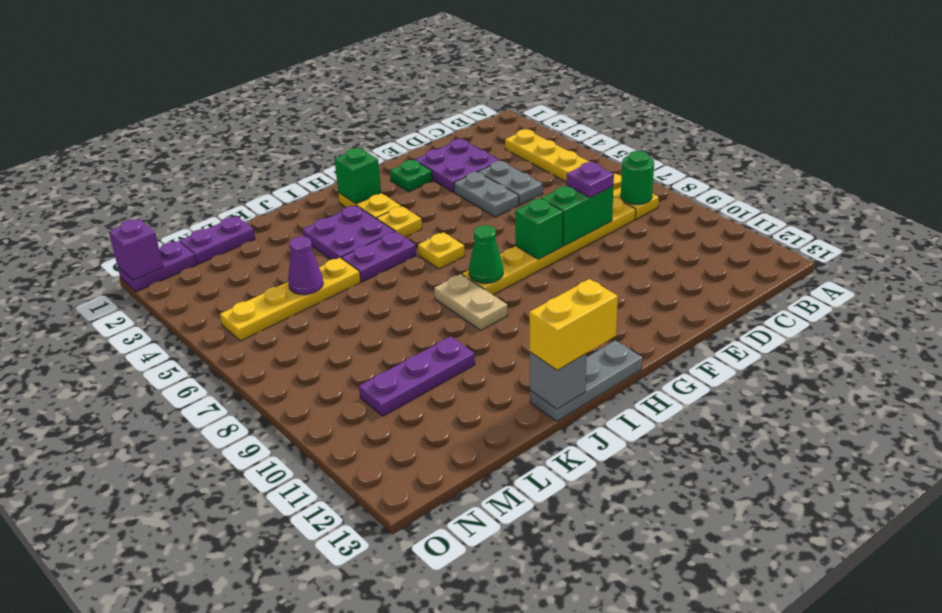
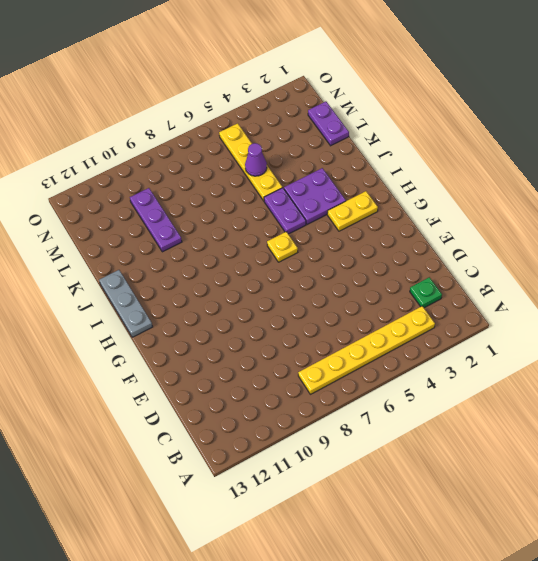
green 1x1 plate [410,277,442,308] -> green 1x1 plate moved to [390,160,432,192]
none -> yellow 1x6 plate [462,197,636,295]
none -> purple 2x2 plate [415,139,500,192]
none -> grey 1x2 plate [478,161,543,205]

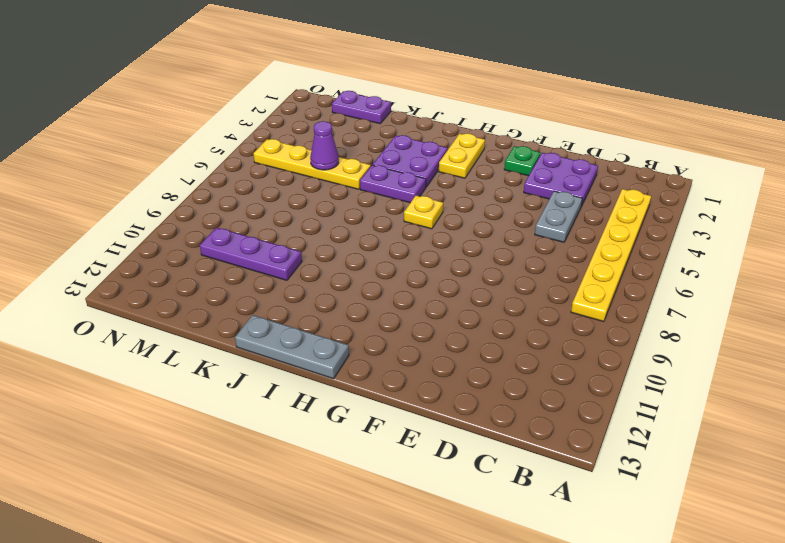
none -> yellow 1x6 plate [462,197,636,295]
none -> grey 1x2 plate [454,172,519,217]
none -> yellow 1x1 plate [377,206,422,237]

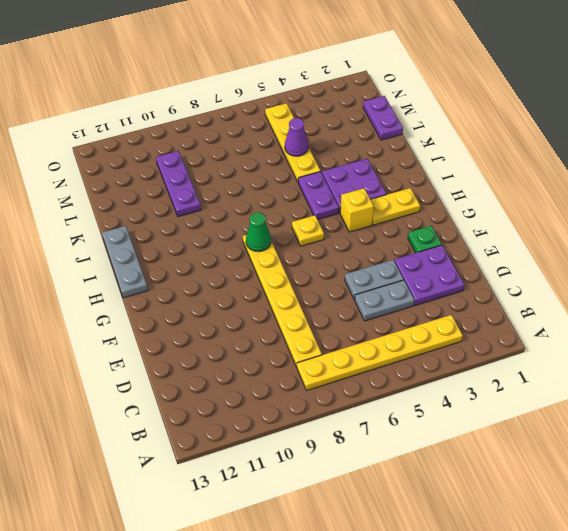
yellow 1x1 brick [340,188,374,232] -> yellow 1x1 plate [377,206,422,237]
none -> tan 1x2 plate [434,274,508,330]
none -> purple 1x2 plate [118,241,196,292]
none -> green 1x1 round brick [621,151,654,204]

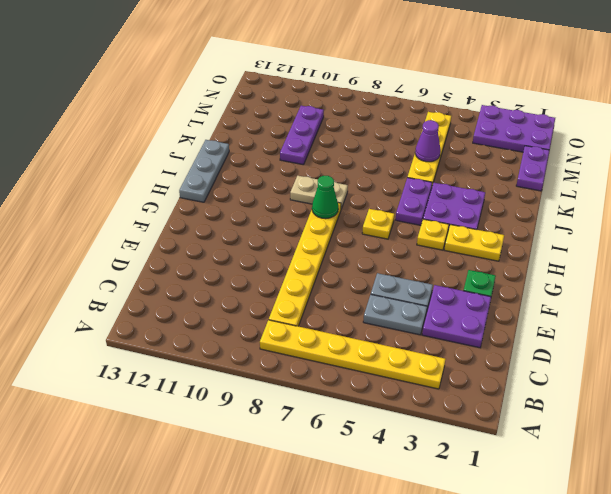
purple 2x3 plate [473,105,555,152] -> purple 1x2 plate [118,241,196,292]
none -> green 1x1 round brick [621,151,654,204]
none -> green 1x2 brick [541,186,613,246]
none -> green 1x1 brick [515,199,563,259]

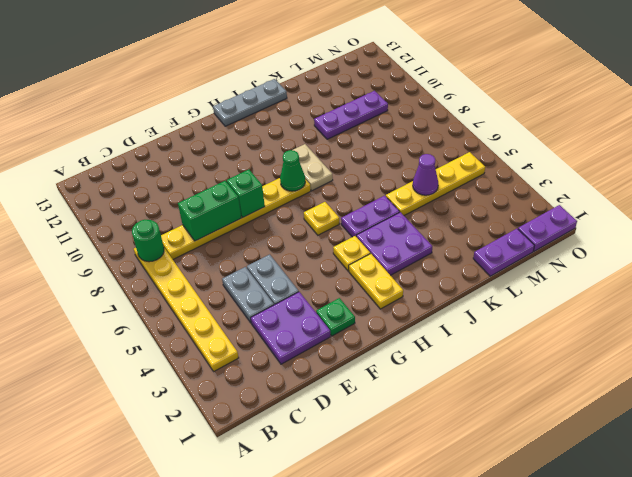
none -> green 1x1 brick [334,148,381,204]
none -> grey 1x1 brick [530,352,586,409]
none -> purple 1x1 brick [109,219,163,280]

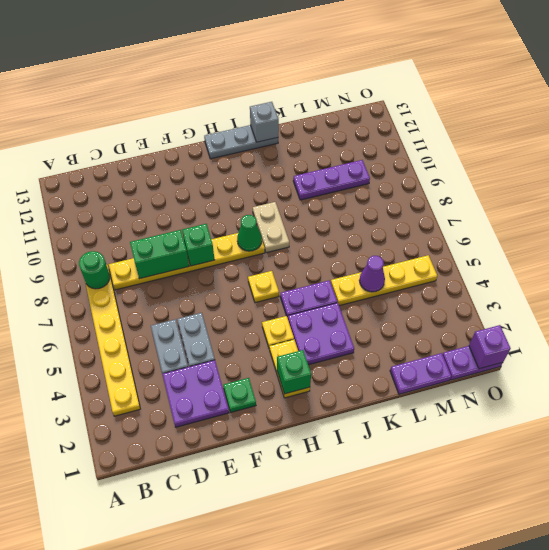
none -> purple 1x1 plate [567,162,614,197]
none -> yellow 1x2 brick [529,279,618,370]

